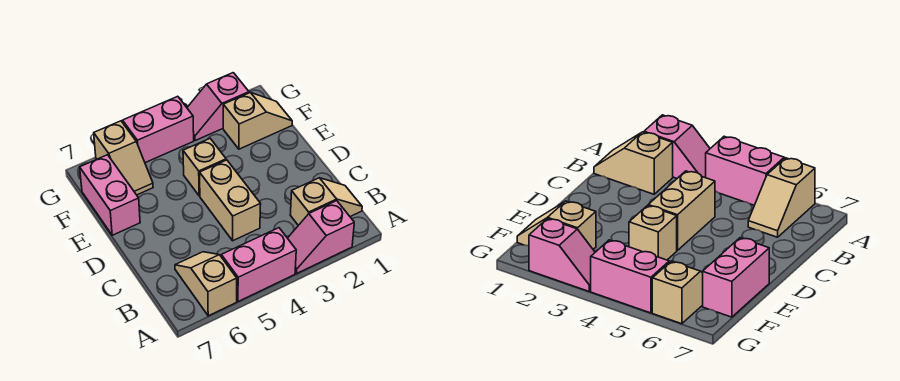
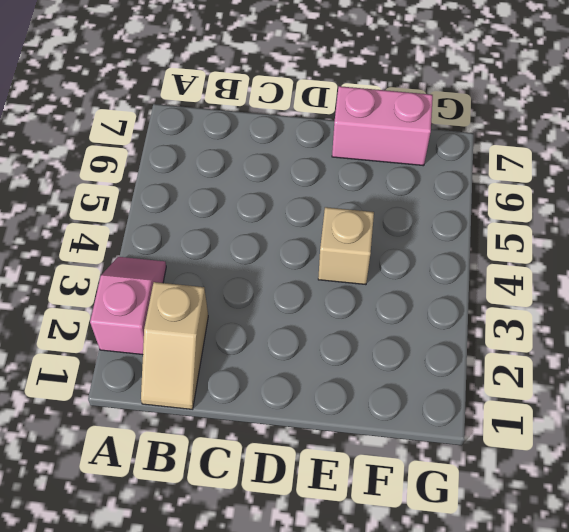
none -> pink 1x2 brick [221,228,296,302]
none -> tan 1x2 slope [175,252,237,316]

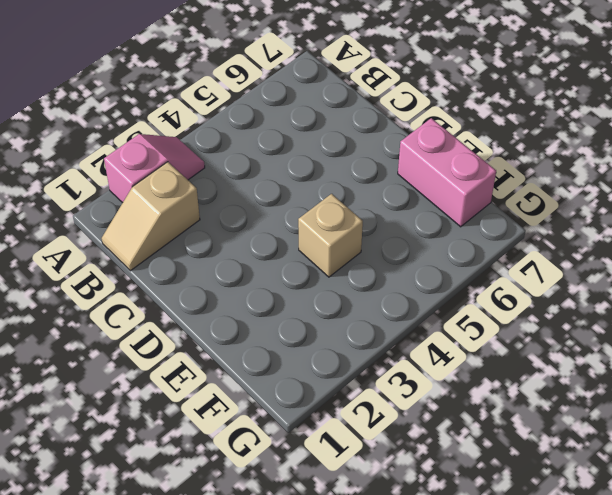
none -> pink 1x2 brick [221,228,296,302]
none -> tan 1x2 slope [175,252,237,316]

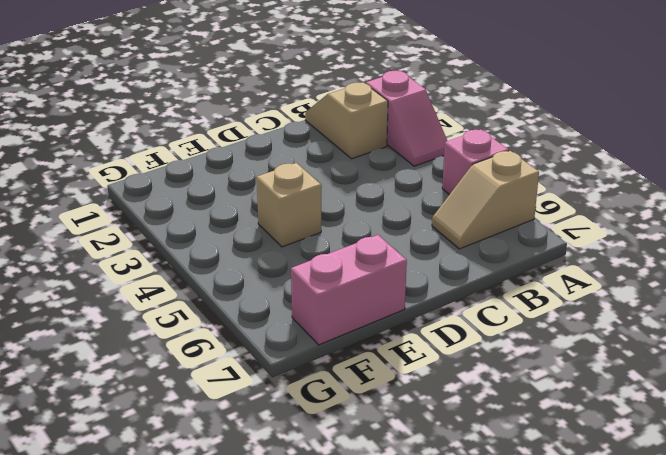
pink 1x1 brick [442,129,509,195] -> pink 1x2 brick [221,228,296,302]
none -> tan 1x2 brick [200,160,261,241]
none -> tan 1x2 slope [223,93,292,149]

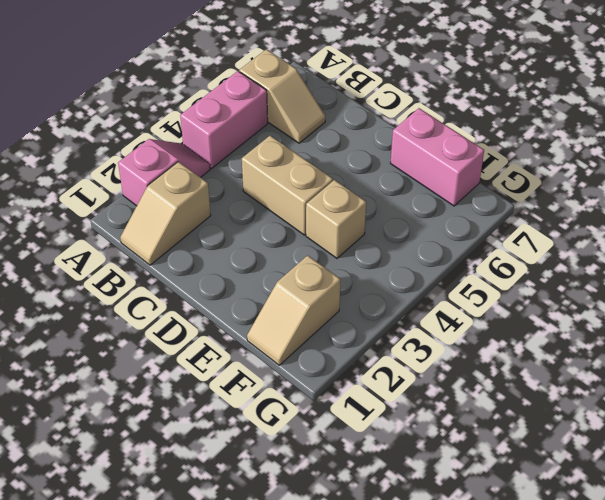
none -> tan 1x2 slope [94,121,153,195]
none -> pink 1x2 slope [187,73,249,141]

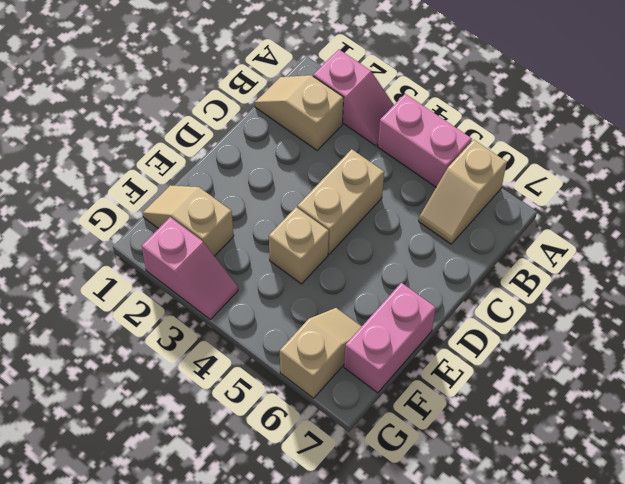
none -> pink 1x2 brick [123,96,194,163]

